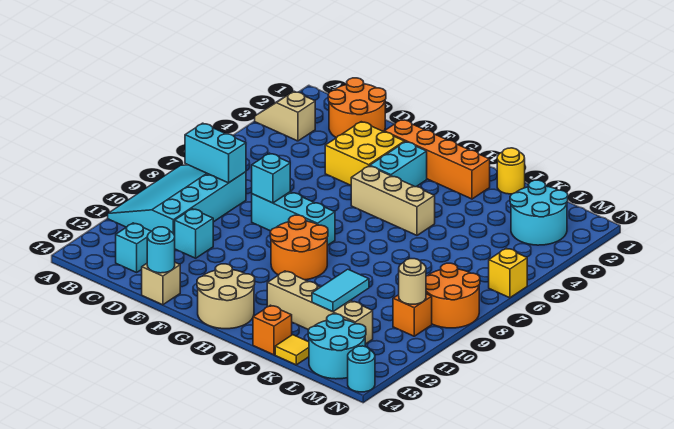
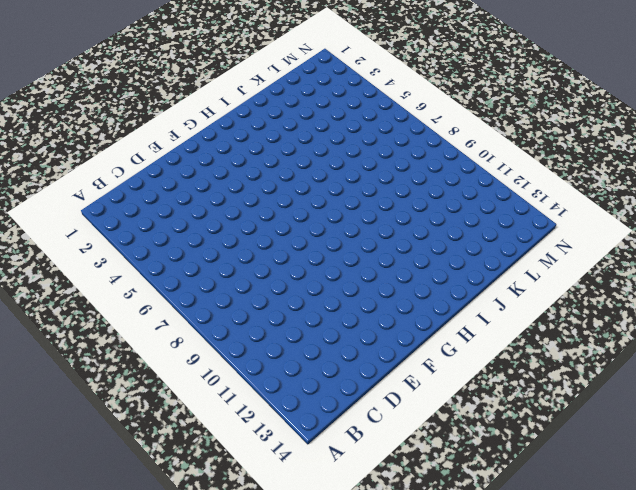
none -> tan 1x2 slope [255,91,315,141]
none -> cyan 3x4 slope [108,165,246,235]
none -> orange 2x2 round brick [328,78,386,138]

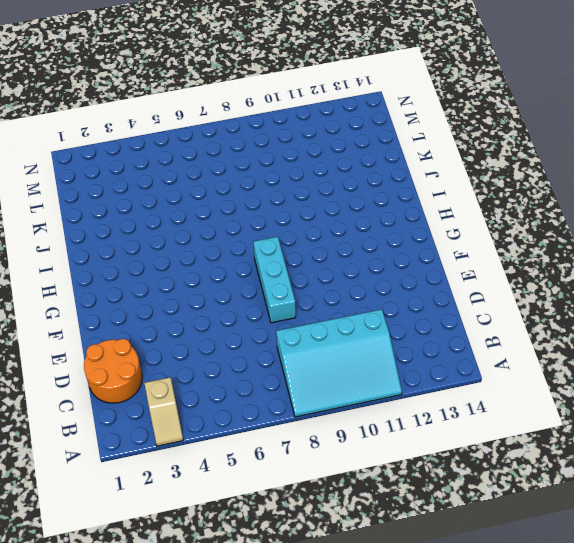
none -> cyan 1x1 brick [116,223,151,272]
none -> cyan 1x1 brick [175,209,213,258]
none -> yellow 2x2 brick [325,122,404,185]

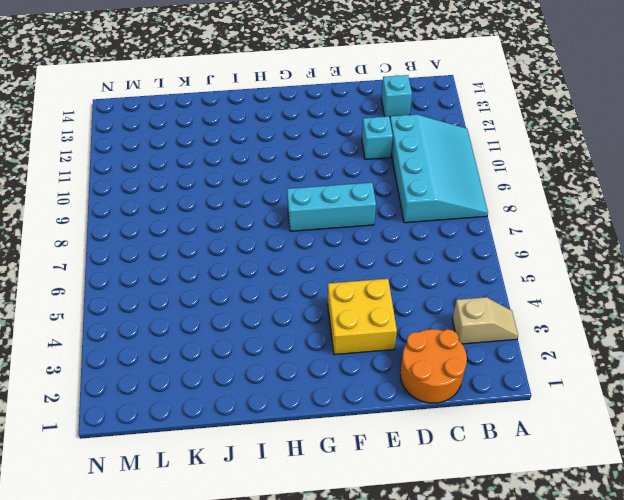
none -> tan 1x1 brick [142,262,180,305]
none -> orange 1x4 brick [384,119,490,199]
none -> cyan 1x2 brick [370,142,427,187]

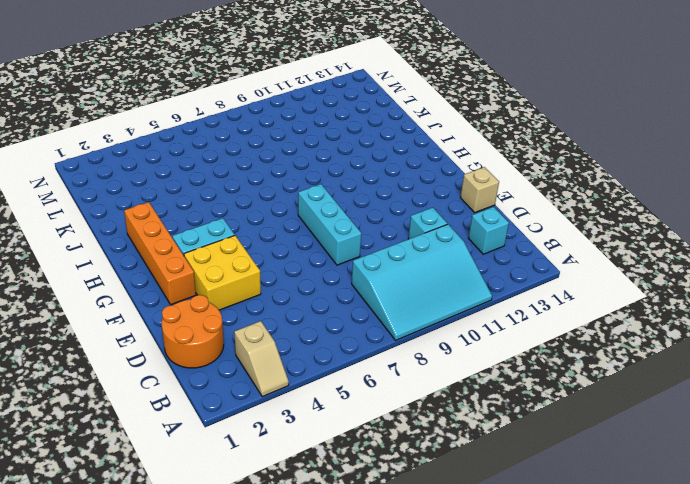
none -> tan 1x3 brick [351,166,435,235]
none -> orange 2x2 round brick [270,215,328,280]
none -> tan 2x2 round brick [197,264,255,329]

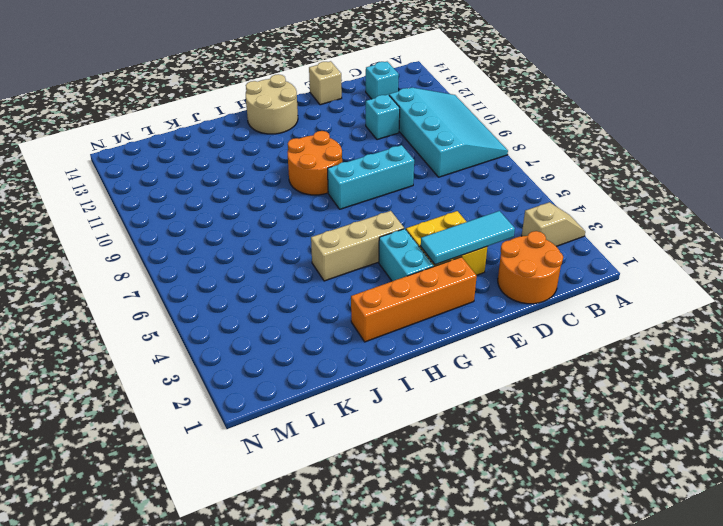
cyan 1x3 tile [421,211,515,265] -> none
none -> tan 1x4 brick [267,271,373,344]
none -> yellow 1x1 round brick [497,148,525,194]
none -> orange 1x1 brick [253,305,292,355]

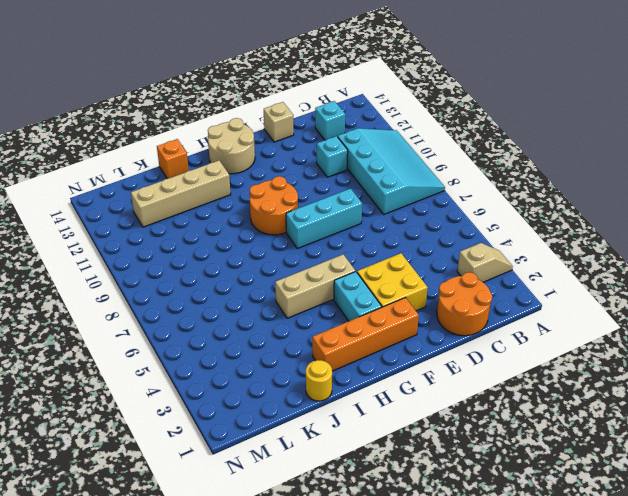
none -> yellow 1x1 tile [275,335,309,365]
none -> cyan 2x2 round brick [510,180,568,245]
none -> cyan 2x2 round brick [308,314,366,379]

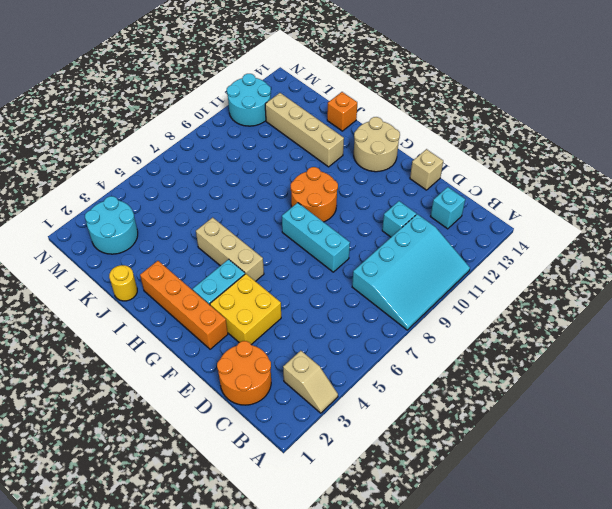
cyan 2x2 round brick [227,74,271,126] -> cyan 2x2 round brick moved to [308,314,366,379]
none -> yellow 1x1 tile [275,335,309,365]
none -> orange 2x2 round brick [426,263,480,328]
none -> orange 1x1 brick [393,294,432,336]

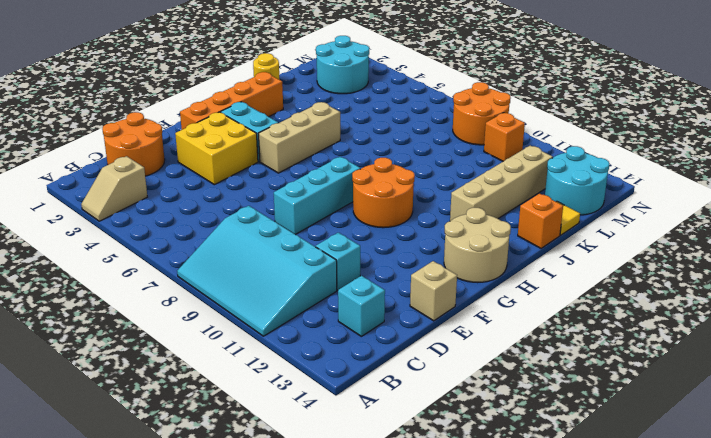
none -> yellow 1x1 brick [489,248,527,298]
none -> cyan 1x1 round brick [348,346,375,392]
none -> cyan 1x2 brick [185,123,246,183]

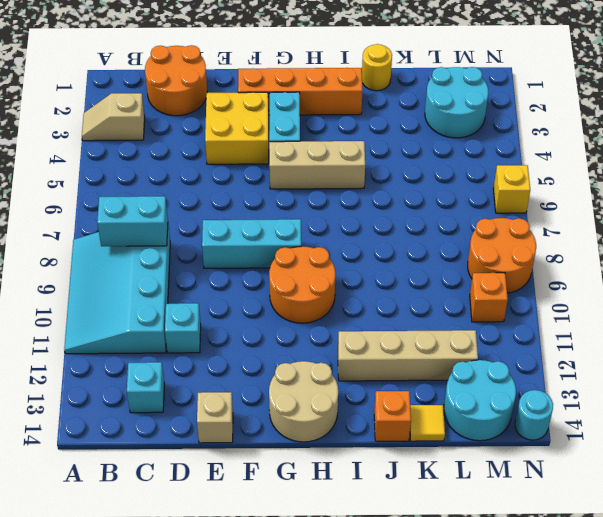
none -> cyan 1x1 brick [252,153,290,203]
none -> cyan 1x1 round brick [147,227,175,273]
none -> cyan 1x2 tile [312,269,369,312]

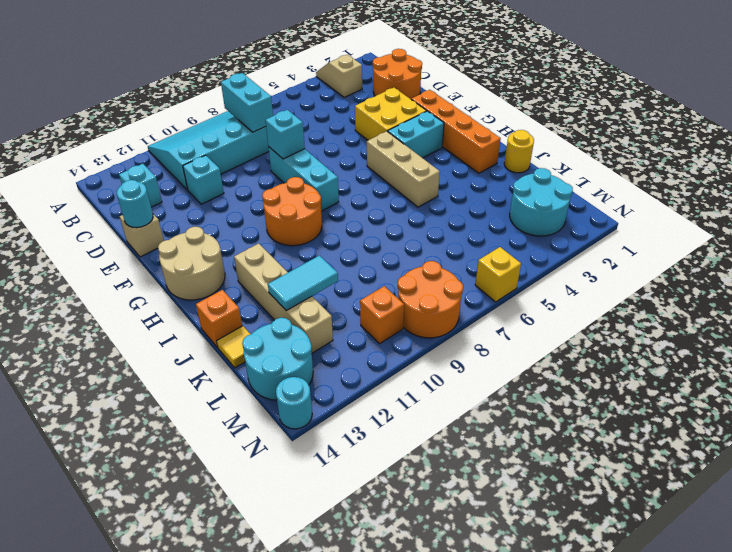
none -> tan 1x1 round brick [399,259,426,304]

